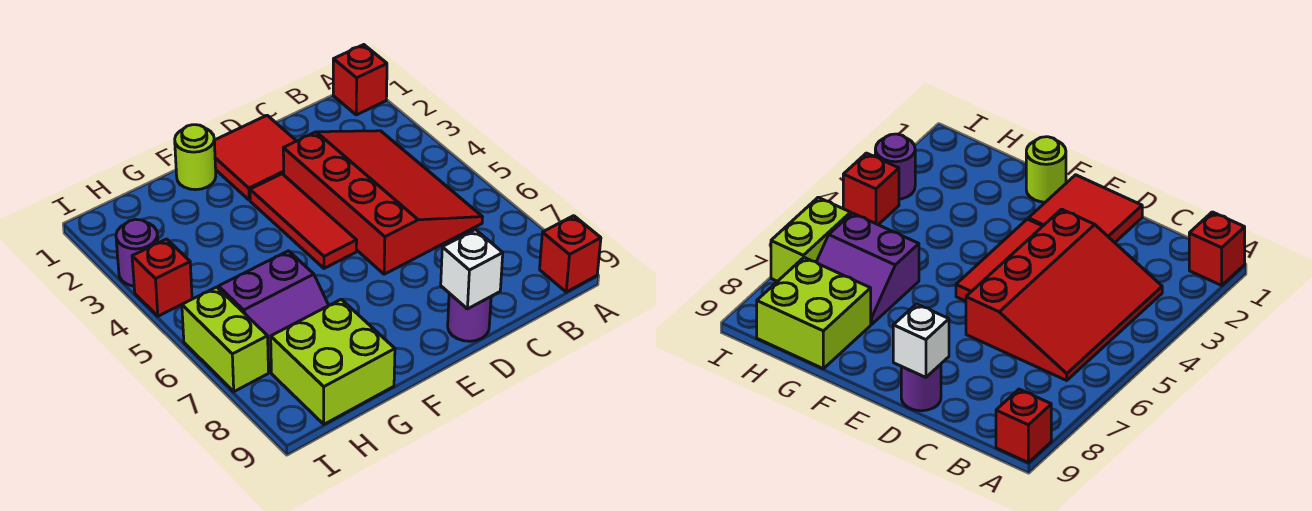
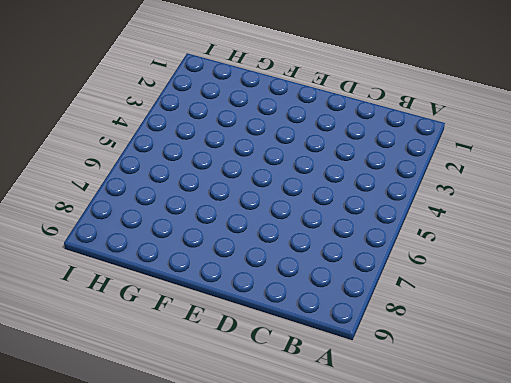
none -> red 1x1 brick [333,45,387,115]
none -> red 1x1 brick [540,216,601,292]
none -> red 3x4 slope [283,131,482,274]

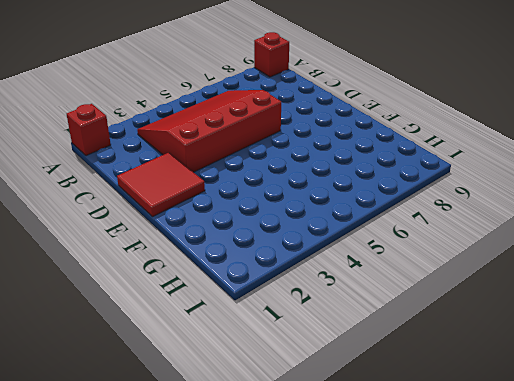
none -> purple 1x1 round brick [448,293,491,341]
none -> red 1x3 tile [250,174,357,268]
none -> lime 1x1 round brick [175,125,216,190]

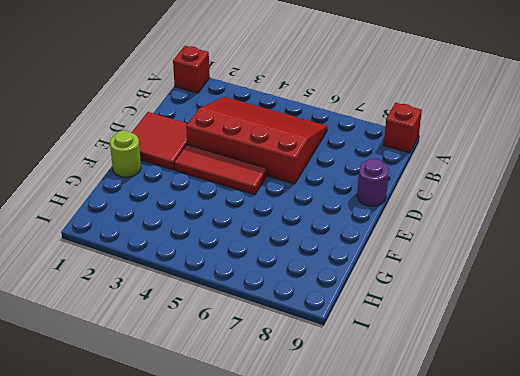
none -> purple 2x2 slope [218,251,329,372]
none -> lime 2x2 brick [271,299,395,424]
none -> purple 1x1 round brick [116,219,158,286]

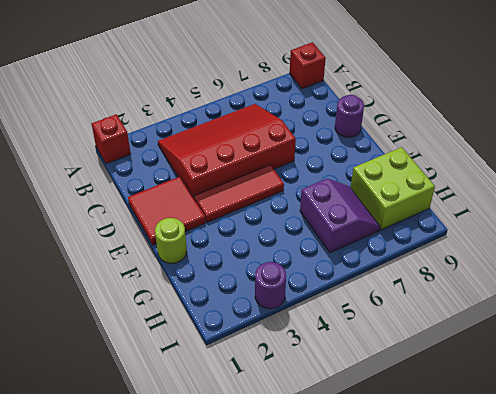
none -> red 1x1 brick [132,239,192,316]
none -> lime 1x2 brick [182,287,268,391]
none -> white 1x1 brick [441,230,503,309]

